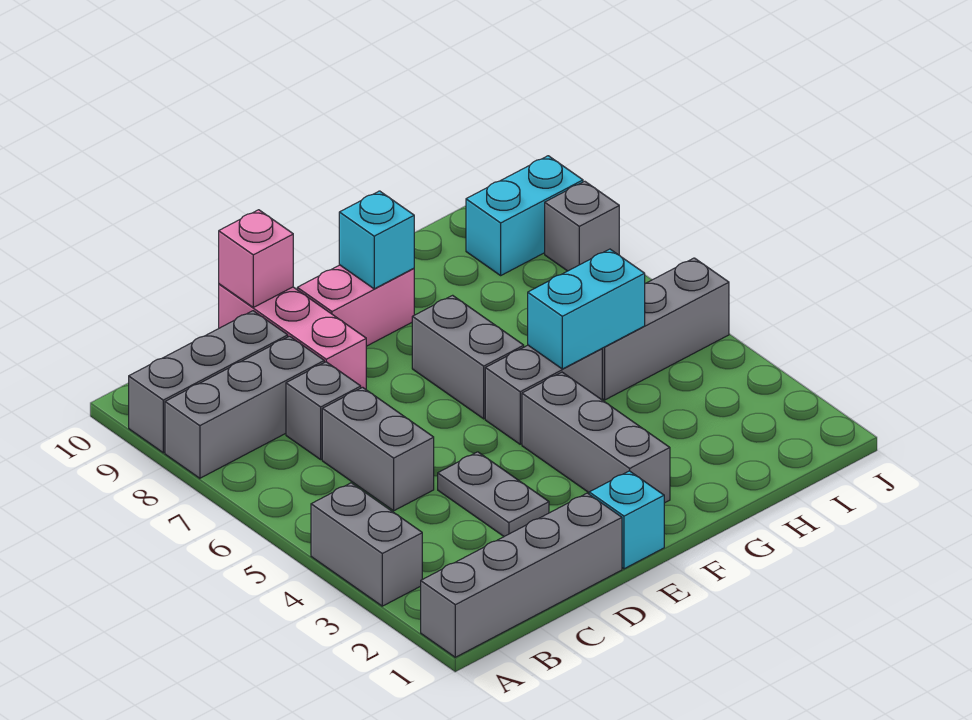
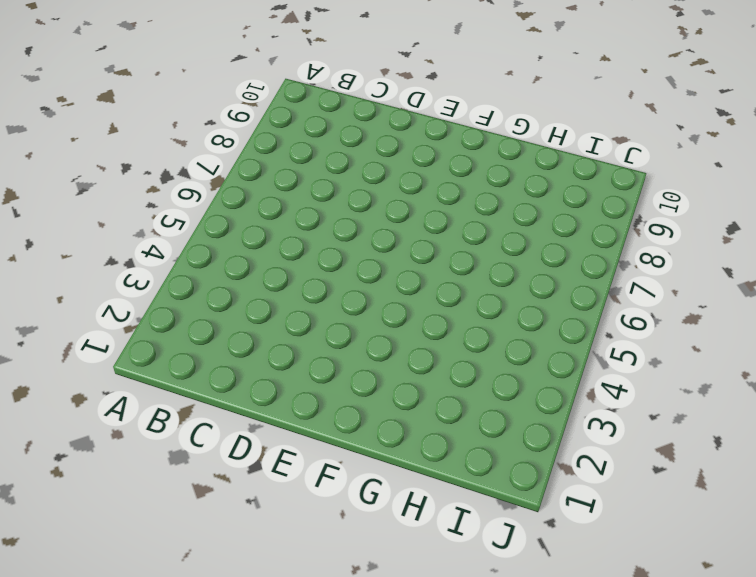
none -> grey 1x4 brick [421,493,622,657]
none -> grey 1x2 brick [311,483,422,606]
none -> grey 1x3 brick [165,336,324,478]

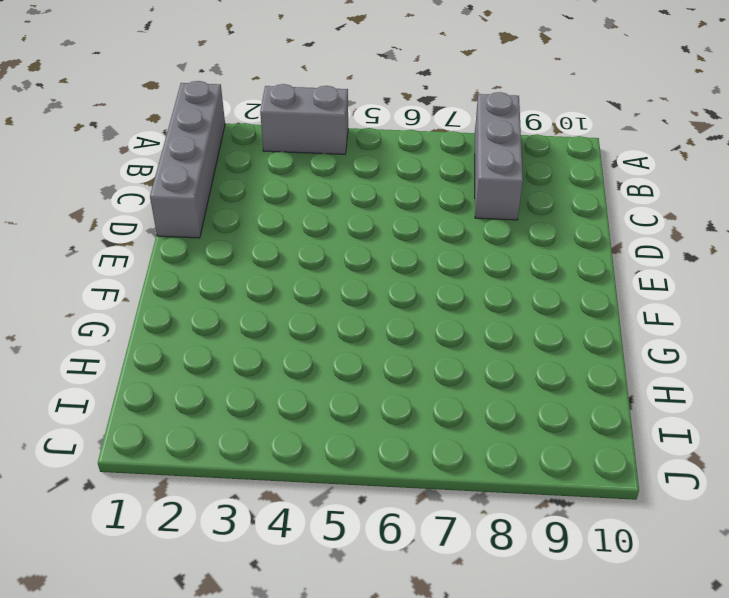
none -> grey 1x3 brick [129,311,288,453]
none -> grey 1x2 brick [322,387,434,511]
none -> grey 1x1 brick [286,362,361,459]

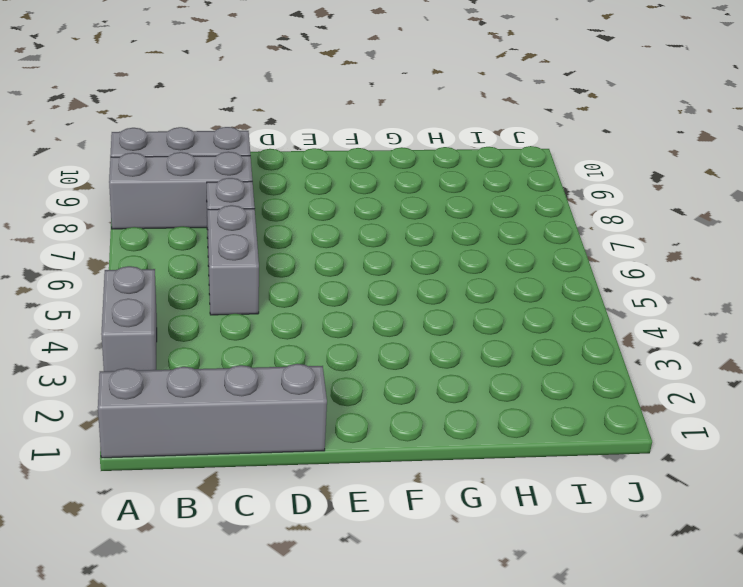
none -> grey 1x2 plate [438,452,549,536]
none -> pink 1x3 brick [219,284,366,389]
none -> cyan 1x1 brick [589,471,664,569]

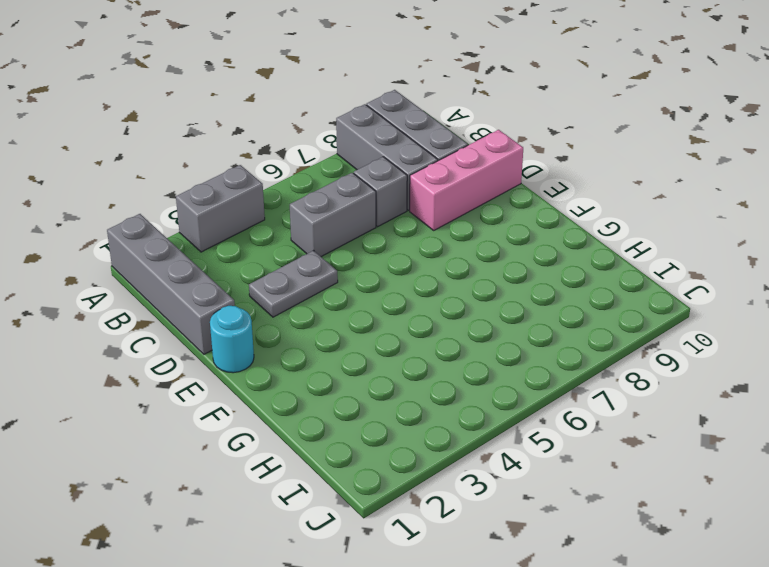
cyan 1x1 round brick [210,306,254,373] -> cyan 1x1 brick [589,471,664,569]
none -> pink 1x2 brick [297,265,414,346]
none -> grey 1x3 brick [522,372,670,503]
none -> grey 1x2 brick [485,345,602,444]

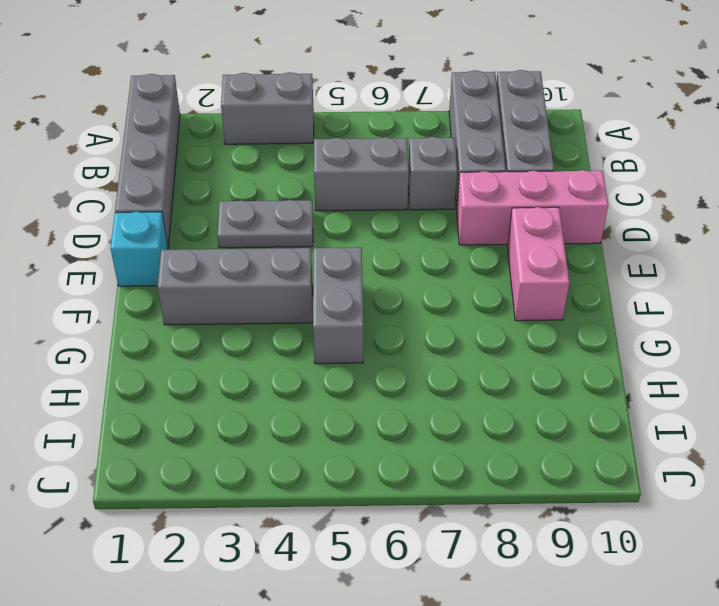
none -> grey 1x2 brick [412,295,524,419]
none -> grey 1x3 brick [602,258,729,400]
none -> cyan 1x2 brick [466,156,583,275]

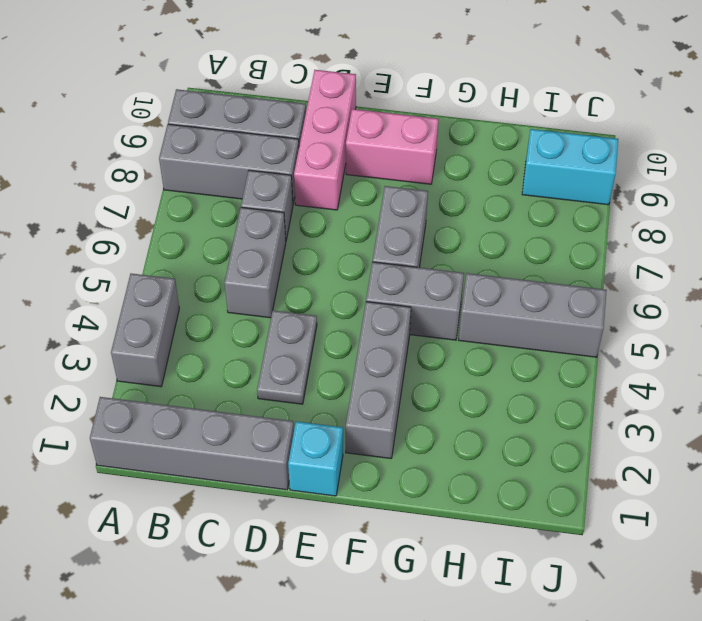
none -> grey 1x1 brick [545,181,619,271]
none -> pink 1x1 brick [219,210,293,307]
none -> cyan 1x1 brick [339,191,414,289]

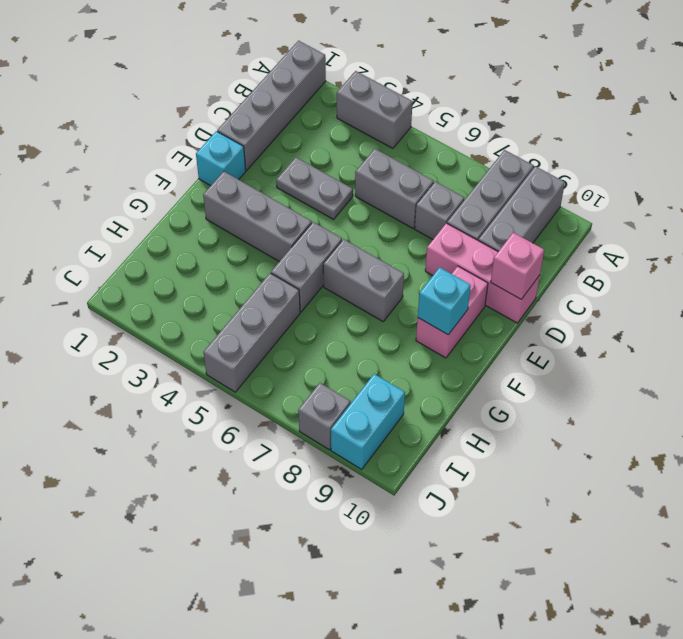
none -> cyan 1x2 brick [528,249,645,369]

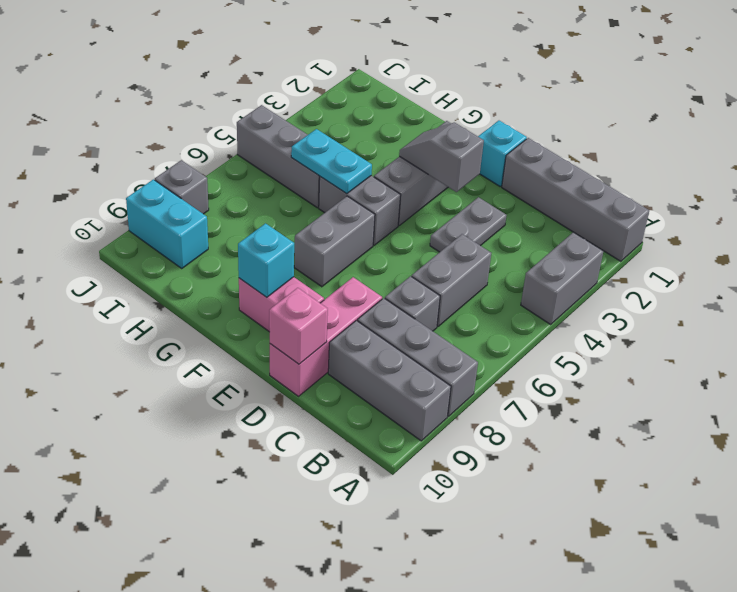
grey 1x2 slope [399,122,484,192] -> none
cyan 1x2 plate [291,129,372,194] -> cyan 1x2 brick [528,249,645,369]

